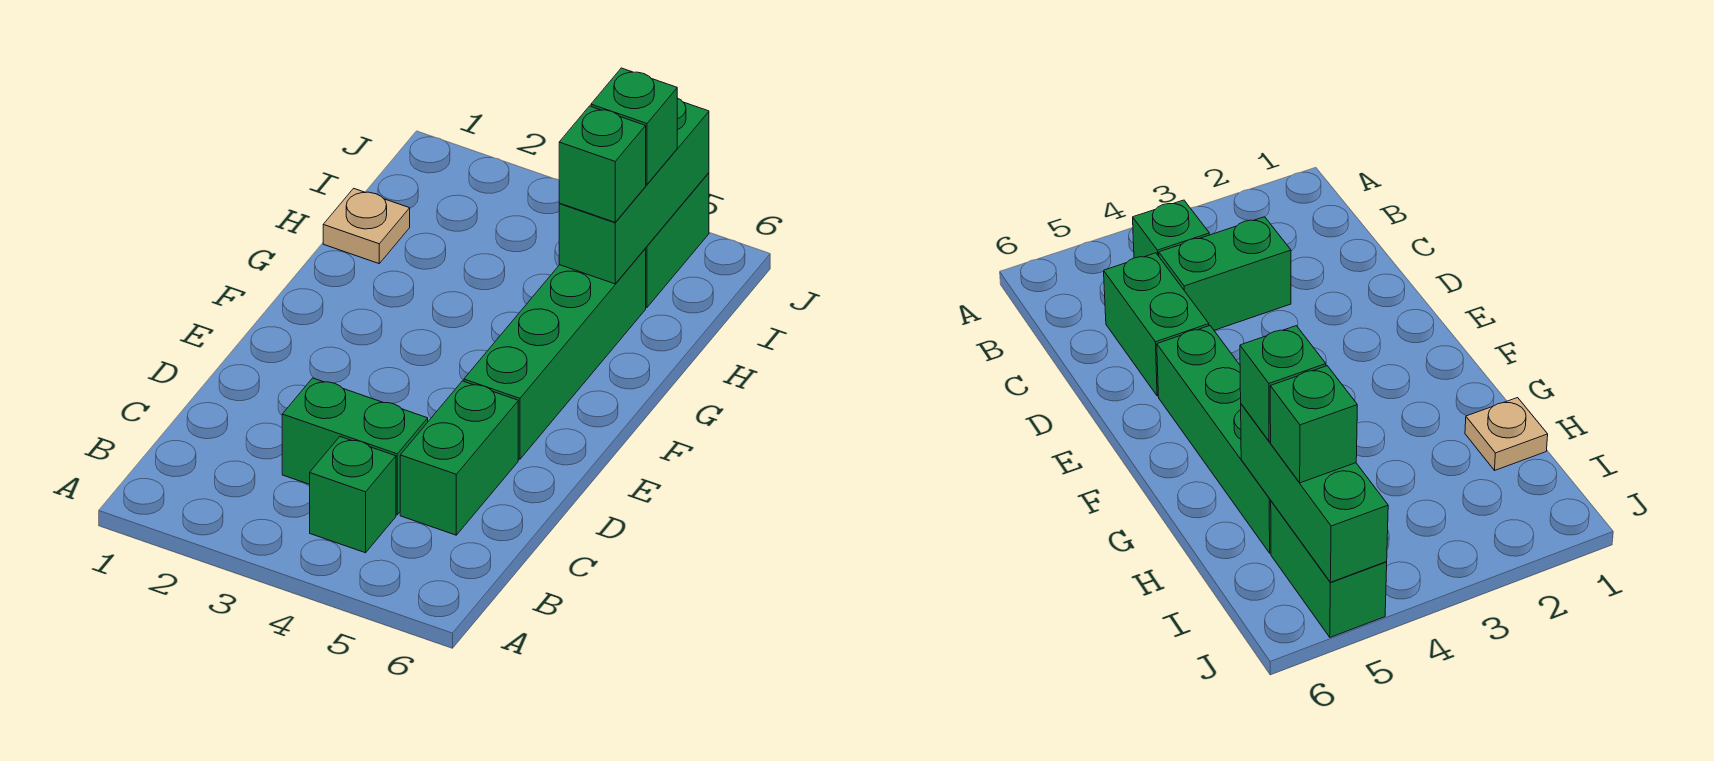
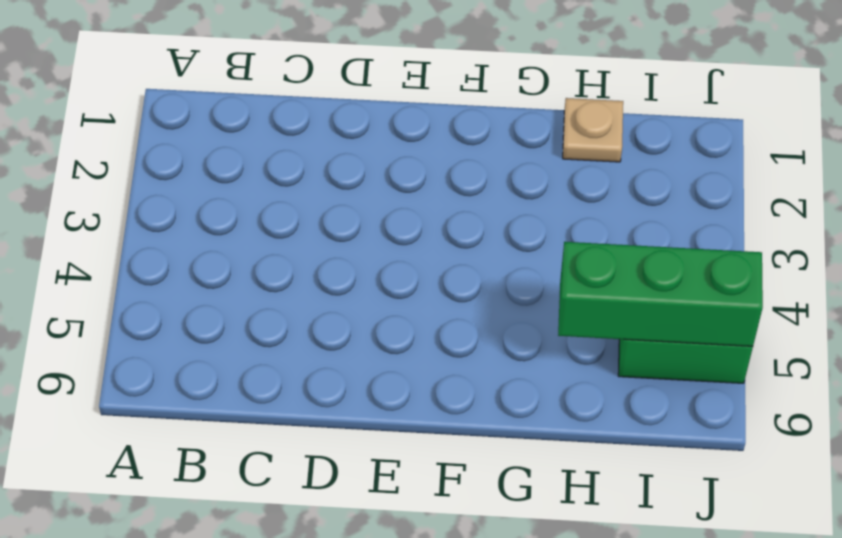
none -> green 1x1 brick [310,437,396,553]
none -> green 1x2 brick [282,378,428,515]

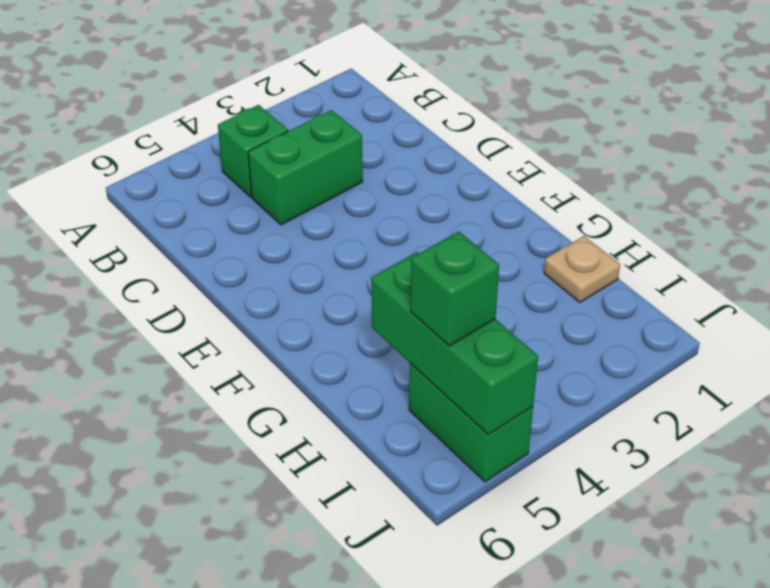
none -> green 1x2 brick [400,381,518,535]
none -> green 1x4 brick [464,249,646,459]

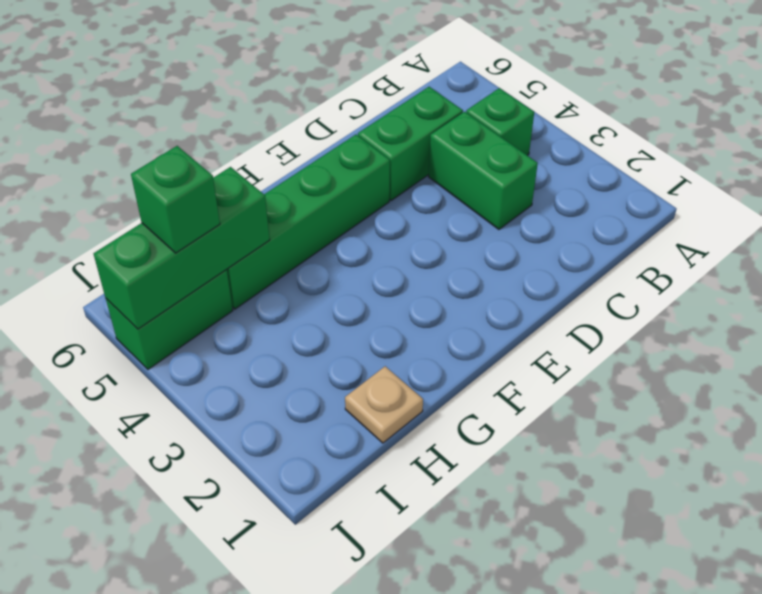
none -> green 1x1 brick [559,106,646,222]

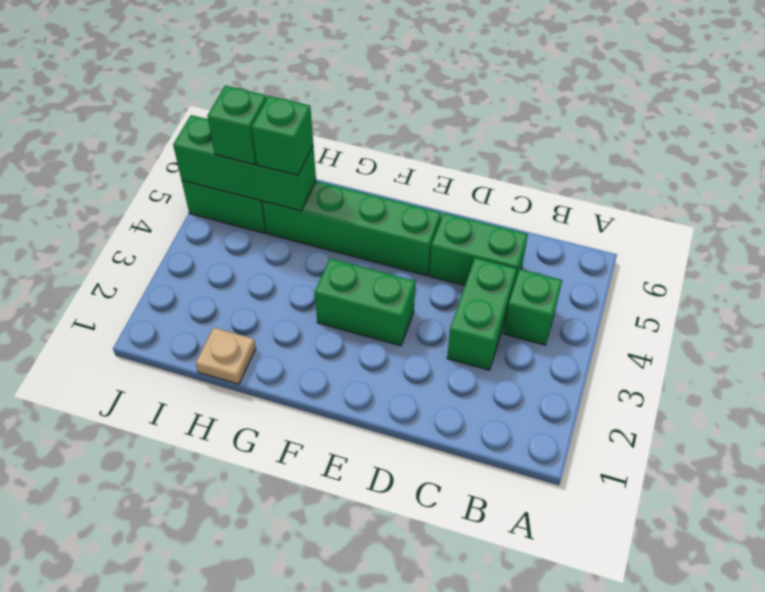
green 1x2 brick [315,258,415,346] -> none

